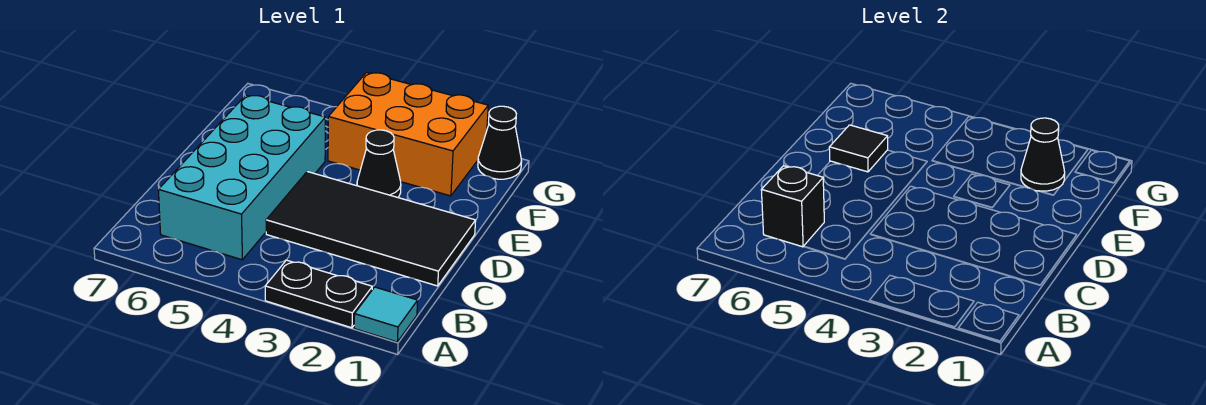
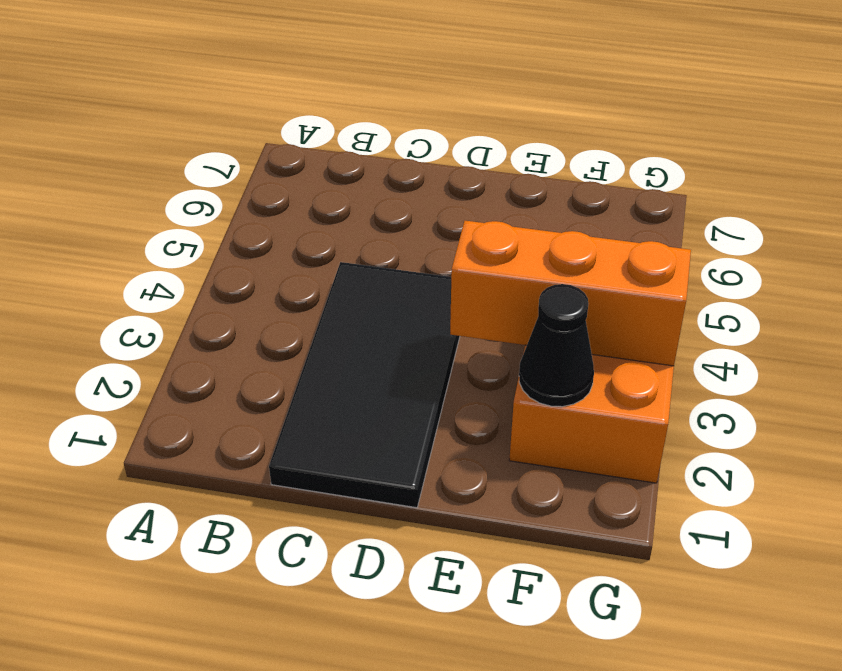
orange 1x3 brick [450,221,691,366] -> none
none -> cyan 1x1 tile [354,287,418,342]
none -> black 1x2 plate [265,260,372,328]

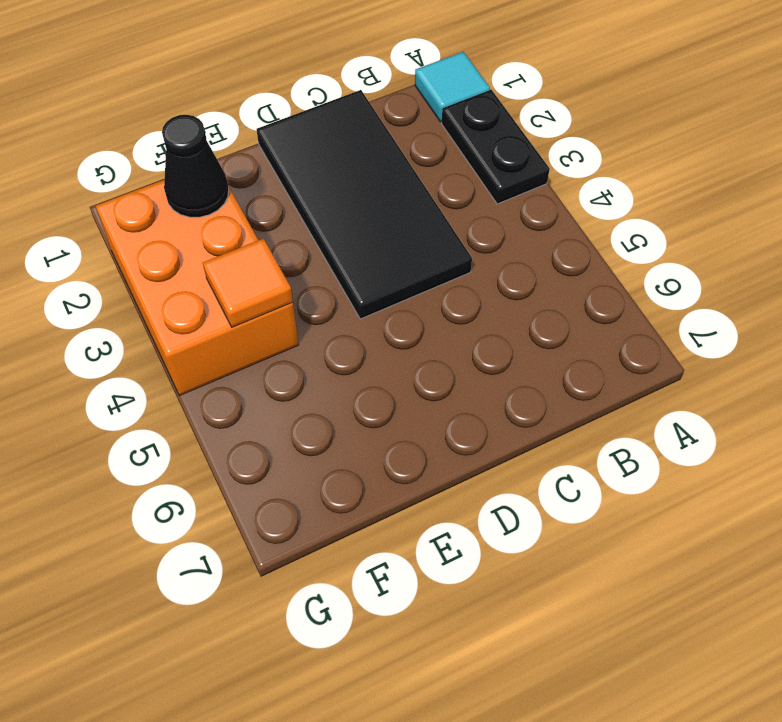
orange 1x1 tile [203,239,293,327] -> none
none -> cyan 2x4 brick [159,95,325,260]
none -> black 1x1 cone [357,130,401,197]

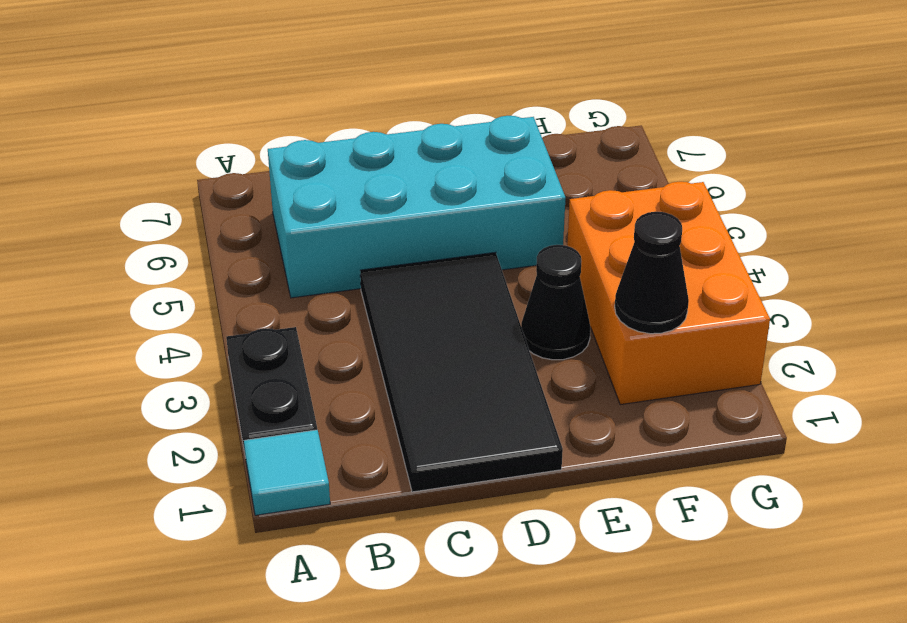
none -> black 1x1 cone [478,106,522,179]
none -> black 1x1 brick [762,166,824,247]

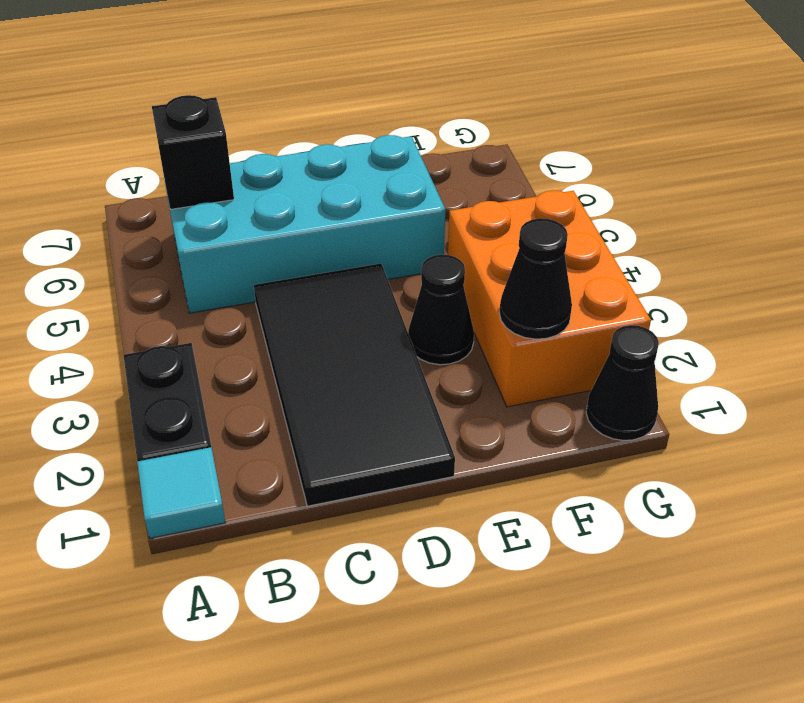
none -> black 1x1 tile [829,125,888,172]

